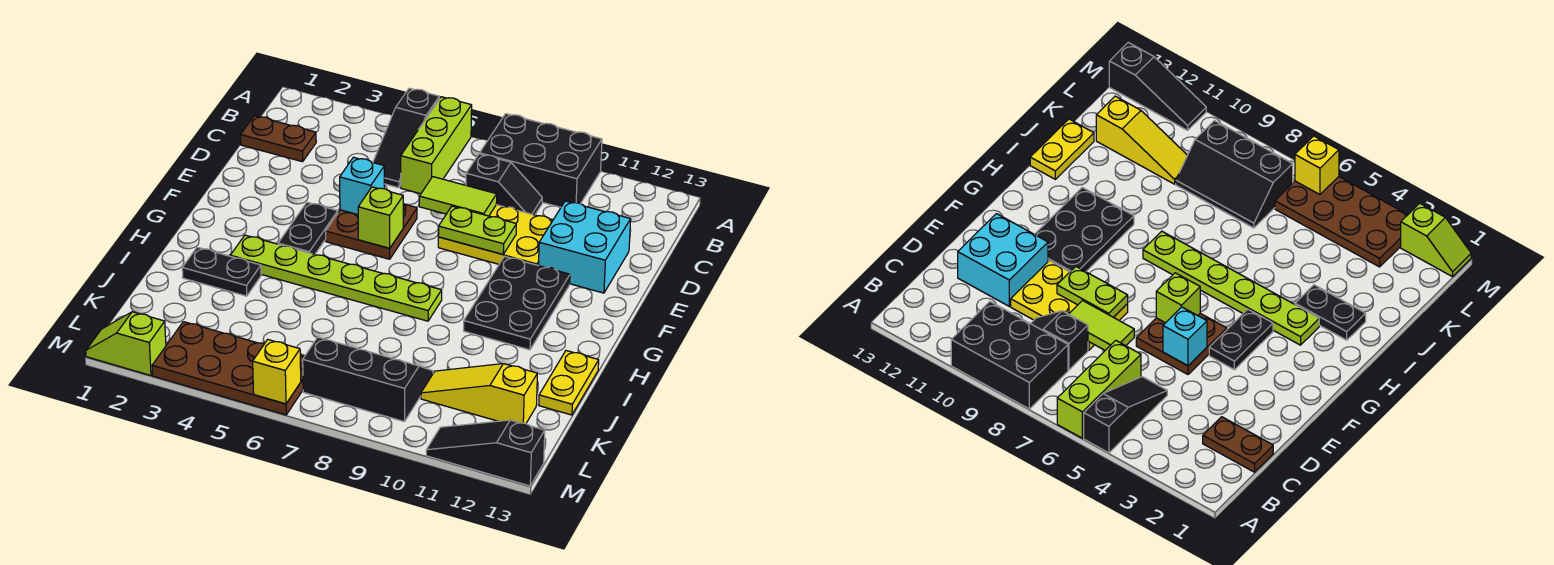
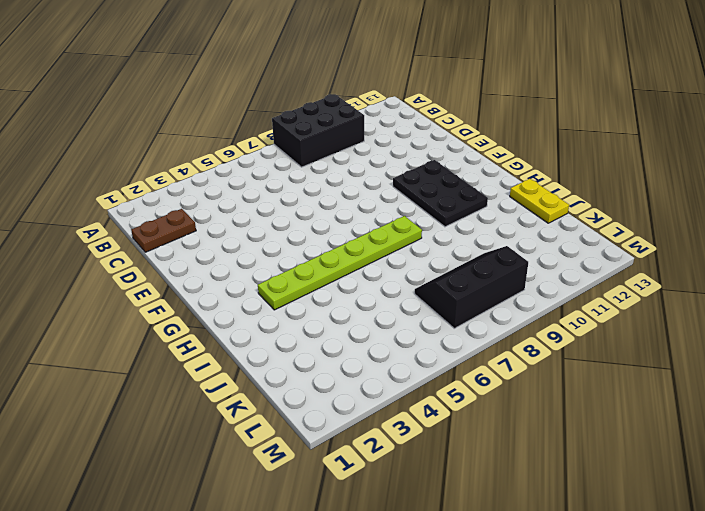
none -> black 1x3 slope [373,88,439,188]
none -> lime 1x3 brick [401,97,472,194]
none -> black 1x2 slope [466,154,542,215]

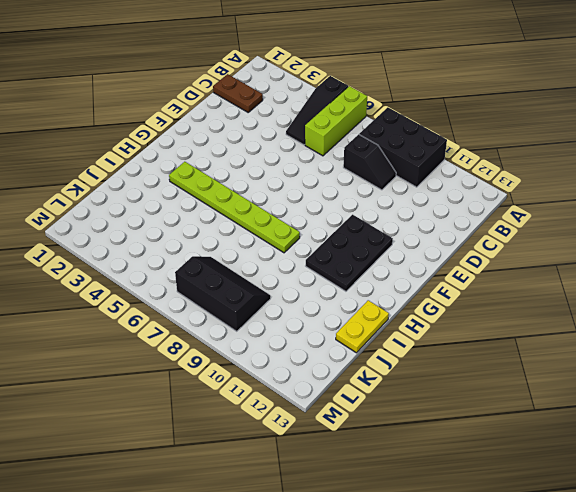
none -> yellow 2x3 plate [438,205,553,266]
none -> cyan 2x2 brick [539,201,631,293]
none -> brown 2x2 plate [326,204,417,259]

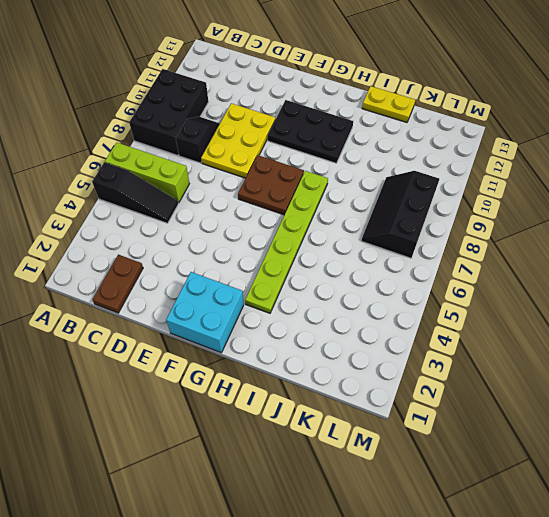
cyan 2x2 brick [166,272,244,353] -> cyan 2x2 brick moved to [539,201,631,293]
brown 2x2 plate [238,155,304,215] -> brown 2x2 plate moved to [326,204,417,259]
none -> black 1x2 plate [278,202,338,254]
none -> black 1x2 plate [182,247,261,296]
none -> yellow 1x3 slope [421,364,537,423]

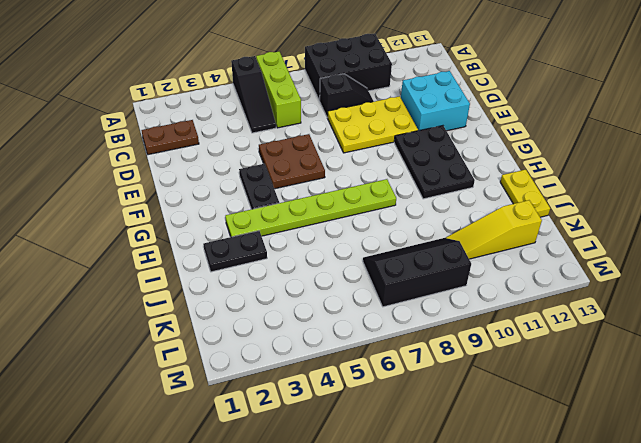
none -> brown 2x4 plate [152,322,305,415]
none -> lime 1x2 slope [86,312,166,376]
none -> black 1x3 slope [426,420,545,486]

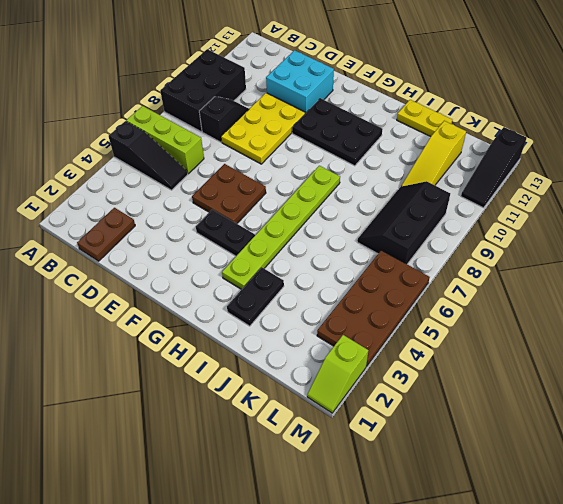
none -> lime 1x2 tile [419,177,497,216]
none -> cyan 1x1 brick [340,157,384,215]
none -> lime 1x2 plate [438,206,516,254]

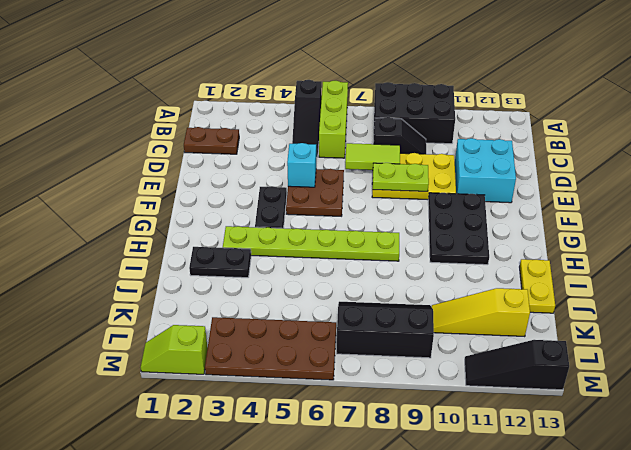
none -> lime 1x1 brick [358,187,403,248]
none -> yellow 1x1 brick [253,340,301,404]

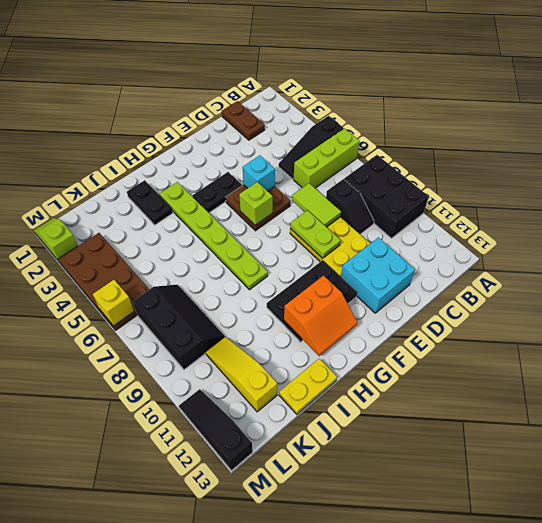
orange 2x2 slope [284,276,358,356] -> none

